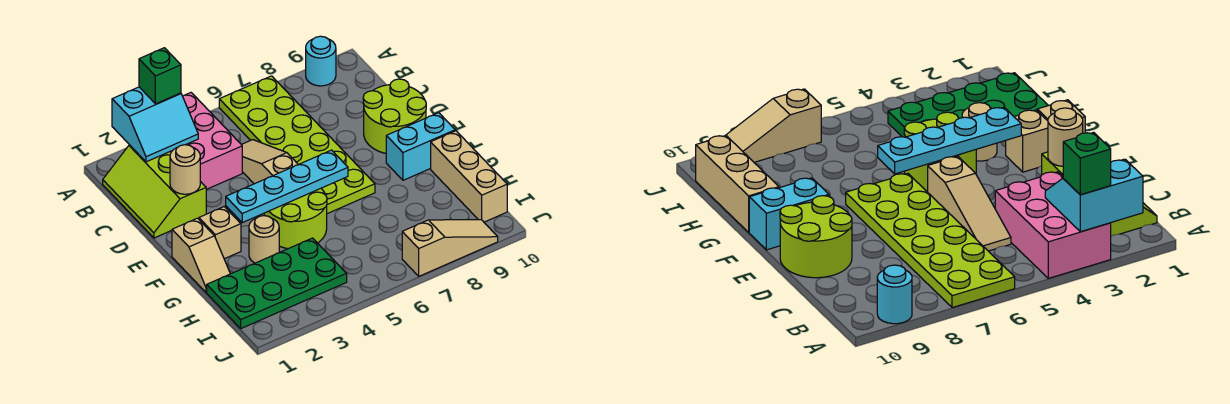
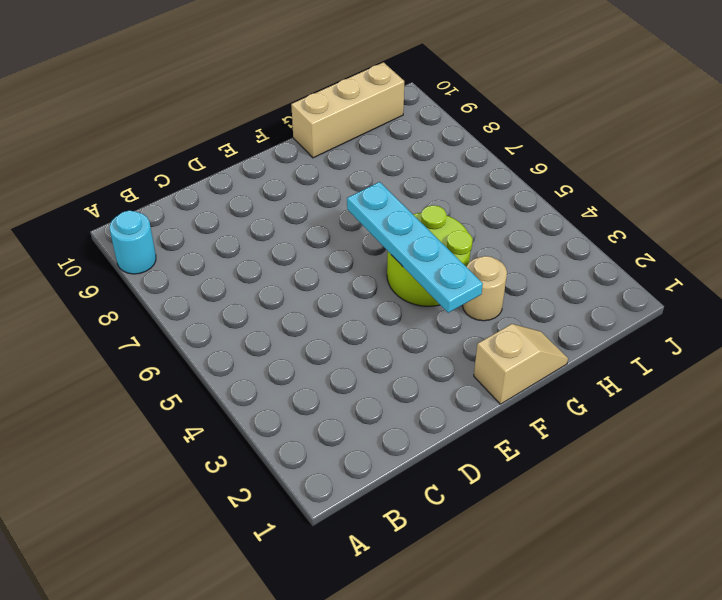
none -> pink 2x3 brick [183,93,242,189]
none -> lime 2x6 plate [219,76,375,214]
none -> lime 2x3 slope [103,145,206,238]

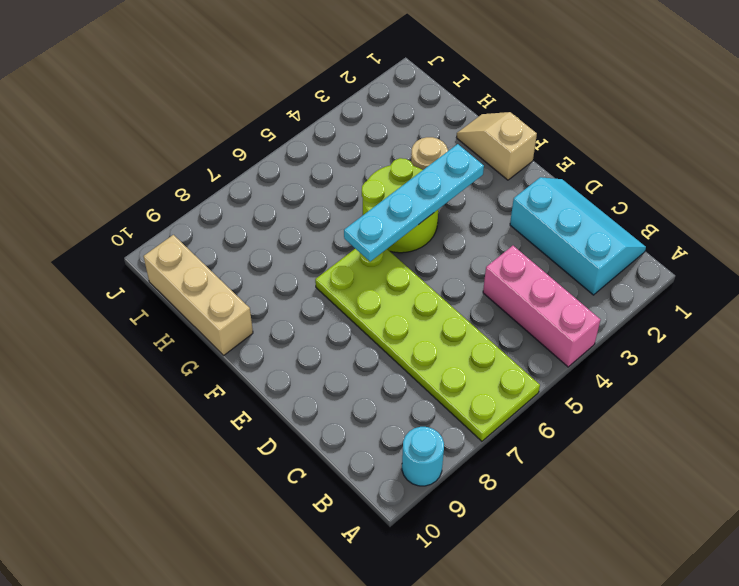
pink 1x3 brick [483,246,601,367] -> pink 2x3 brick [183,93,242,189]
cyan 2x3 slope [510,177,646,295] -> lime 2x3 slope [103,145,206,238]
none -> tan 1x3 slope [241,140,298,184]
none -> lime 2x2 round brick [363,79,426,153]
none -> tan 1x1 brick [199,207,241,259]

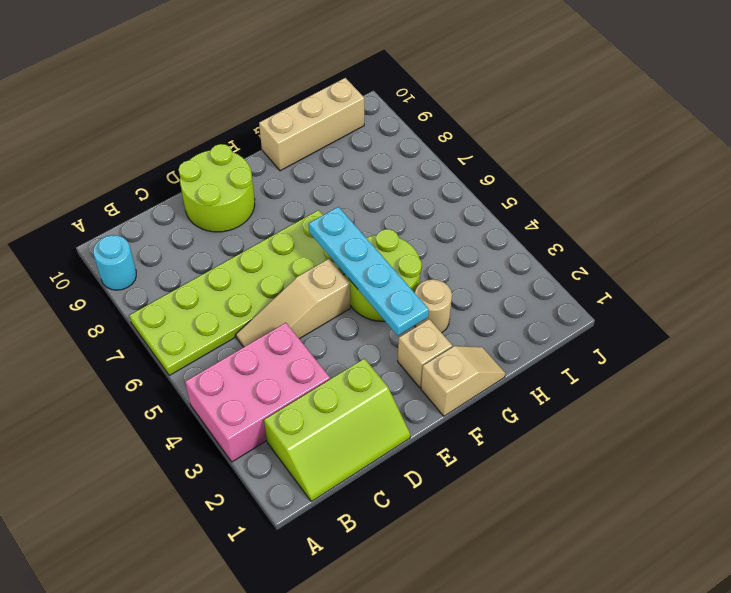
none -> cyan 1x2 brick [386,113,455,180]
none -> green 2x4 plate [207,238,347,328]
none -> tan 1x3 slope [402,220,498,276]

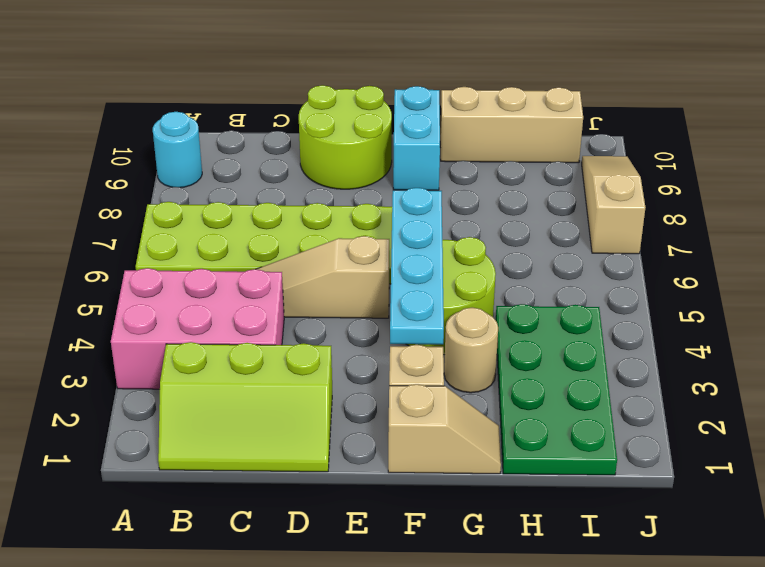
none -> cyan 2x2 slope [112,87,198,162]
none -> tan 1x1 round brick [170,145,200,194]
none -> green 1x1 brick [139,48,181,104]

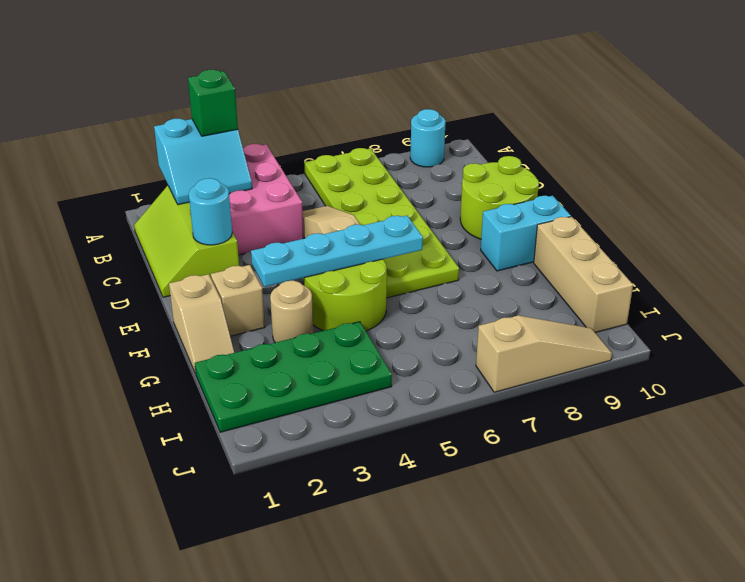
cyan 1x1 round brick [189,178,232,245] -> tan 1x1 round brick [170,145,200,194]

